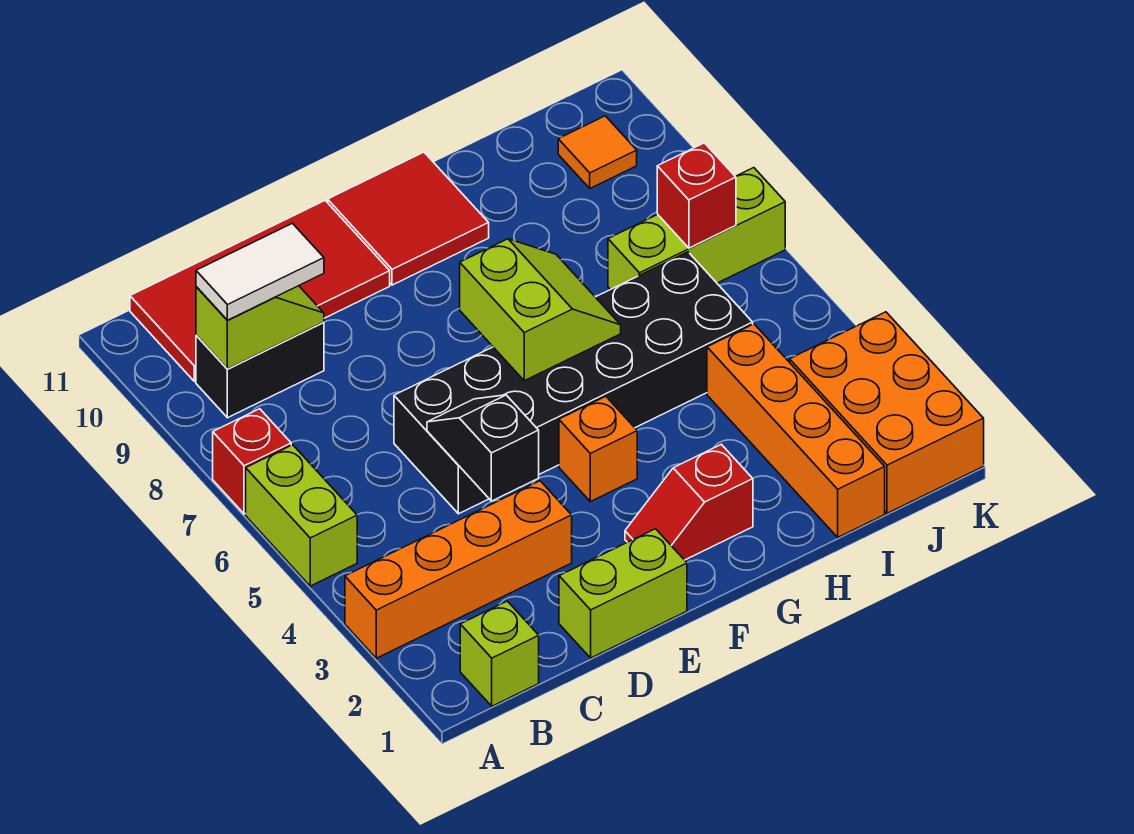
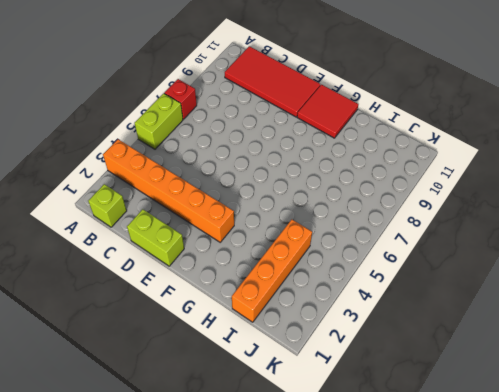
orange 1x6 brick [103,139,234,242] -> orange 1x4 brick [345,481,572,658]
none -> black 1x2 brick [196,322,324,418]
none -> black 2x6 brick [394,252,753,514]
none -> red 1x2 slope [625,444,753,560]

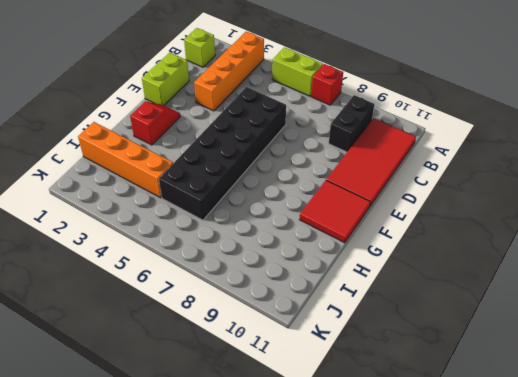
none -> orange 1x1 brick [559,396,637,502]
none -> lime 1x3 brick [608,168,785,290]
none -> orange 2x3 brick [790,312,984,513]

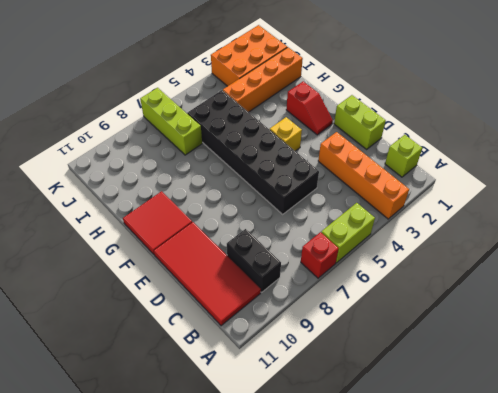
yellow 1x1 brick [270,117,302,151] -> orange 1x1 brick [559,396,637,502]
none -> orange 1x1 tile [558,116,637,188]
none -> lime 1x2 slope [196,286,324,369]
none -> black 1x2 slope [427,395,539,501]

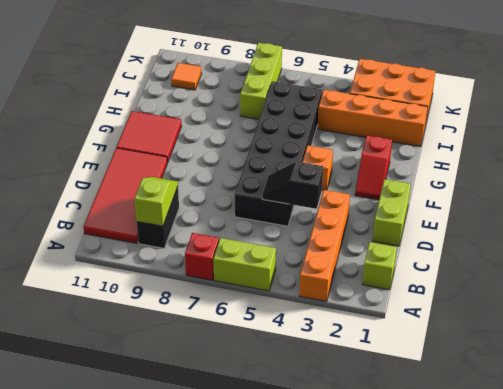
none -> lime 2x2 slope [460,239,621,381]
none -> red 1x1 brick [657,143,736,248]
none -> white 1x2 tile [196,223,324,320]

